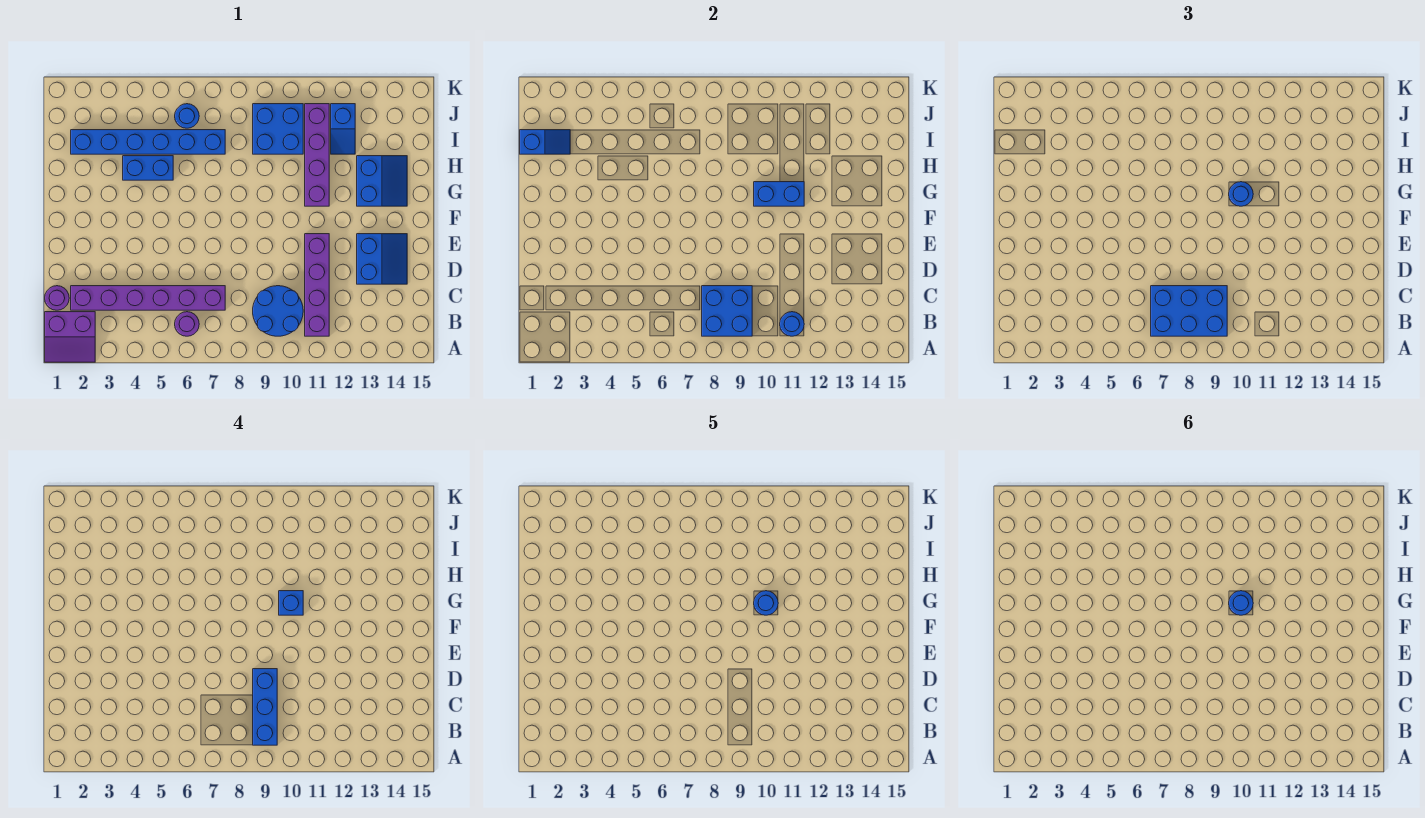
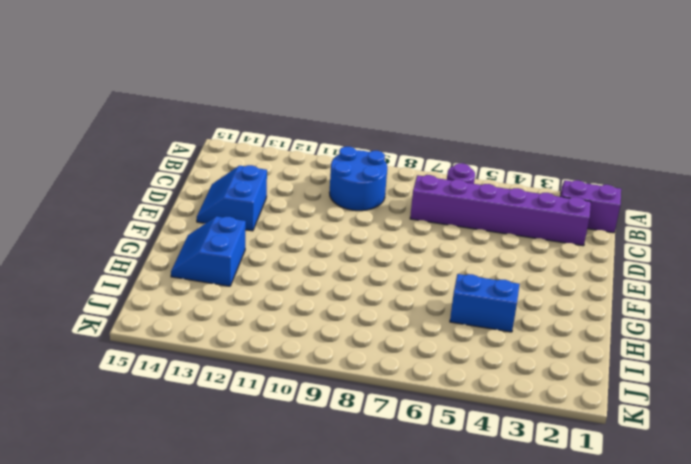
none -> purple 1x4 brick [305,234,329,336]
none -> purple 1x1 round brick [45,286,69,310]
none -> purple 1x4 brick [305,104,329,206]

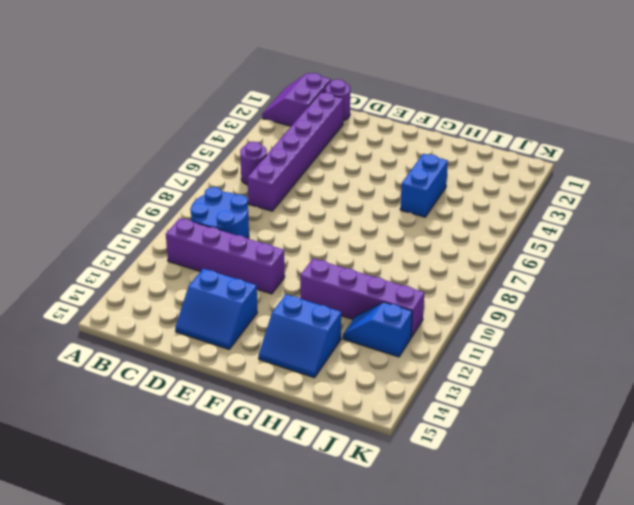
none -> blue 1x6 brick [71,130,225,154]
none -> blue 2x2 brick [253,104,303,154]
none -> blue 1x1 round brick [175,104,199,128]

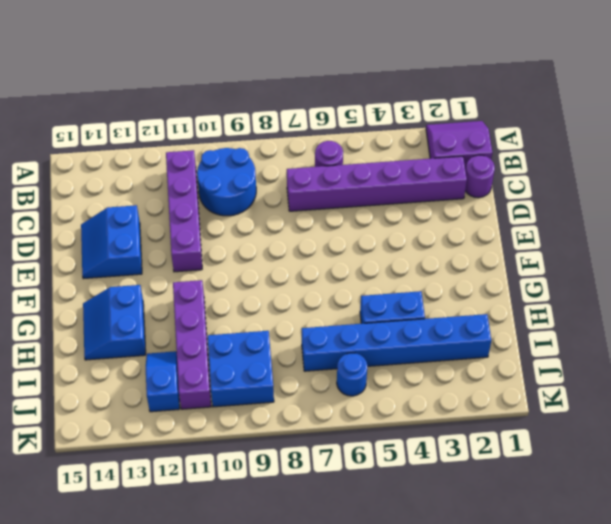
none -> blue 2x2 brick [702,286,752,336]
none -> blue 1x1 round brick [780,312,804,336]
none -> blue 1x2 brick [754,182,804,206]

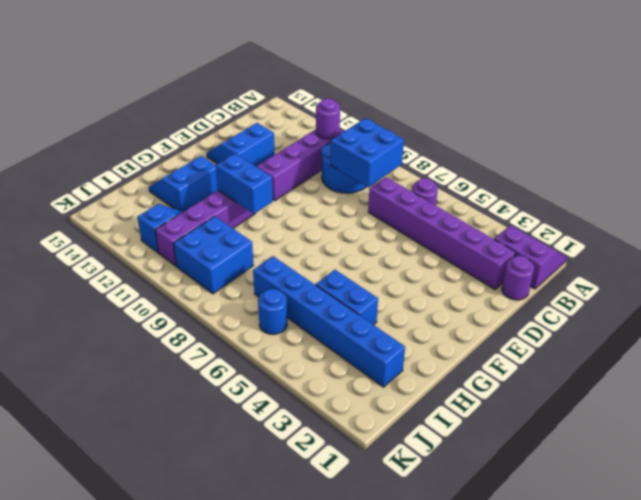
purple 1x1 round brick [316,99,340,139] -> blue 1x1 round brick [780,312,804,336]
none -> blue 1x2 slope [520,130,570,154]
none -> blue 2x3 brick [1151,286,1227,336]
none -> blue 1x1 round brick [1229,182,1253,206]

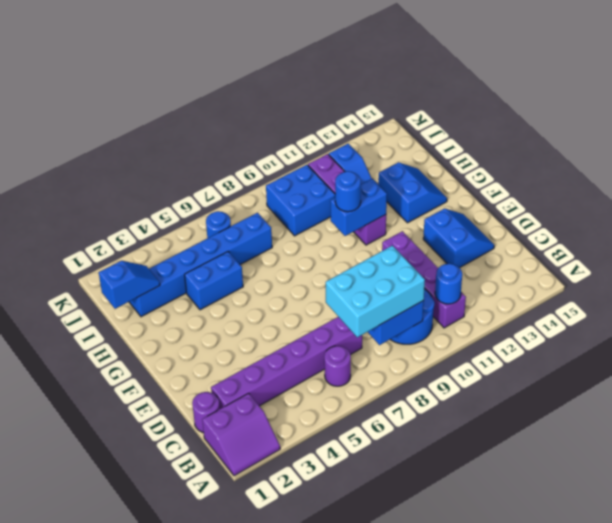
cyan 2x3 brick [326,245,425,337] -> blue 2x3 brick [1151,286,1227,336]
none -> blue 1x3 brick [253,669,277,745]
none -> blue 1x1 brick [279,591,303,615]
none -> blue 1x1 round brick [754,591,778,615]

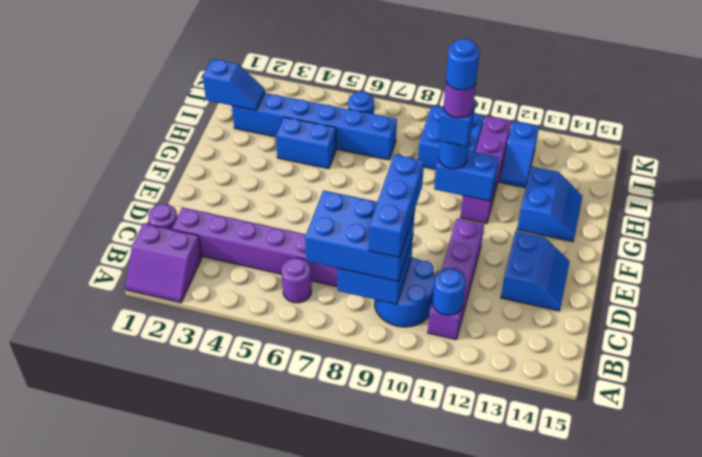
purple 1x1 round brick [443,82,476,118] -> blue 1x1 round brick [754,591,778,615]

